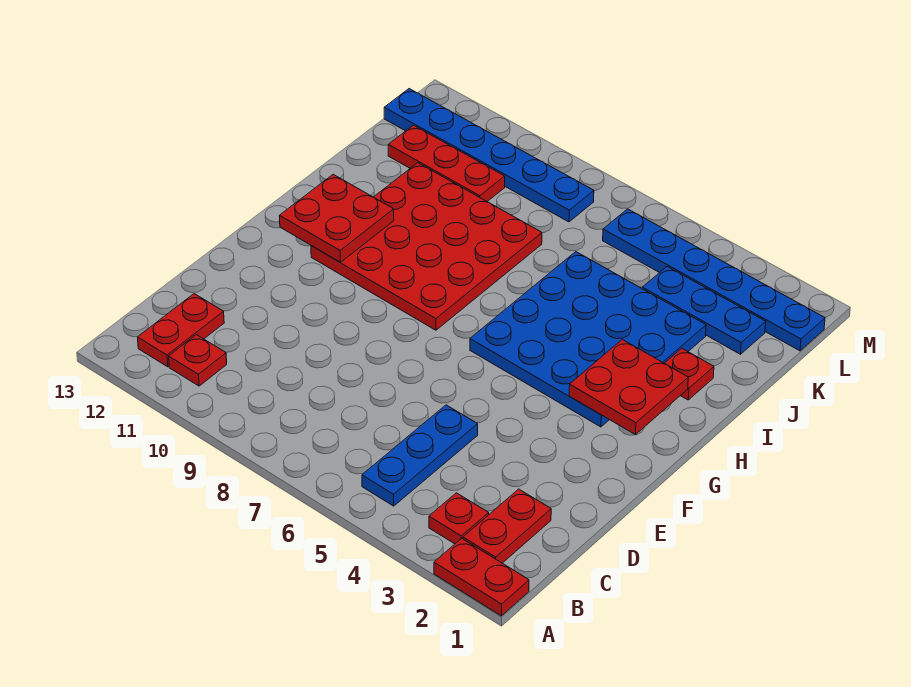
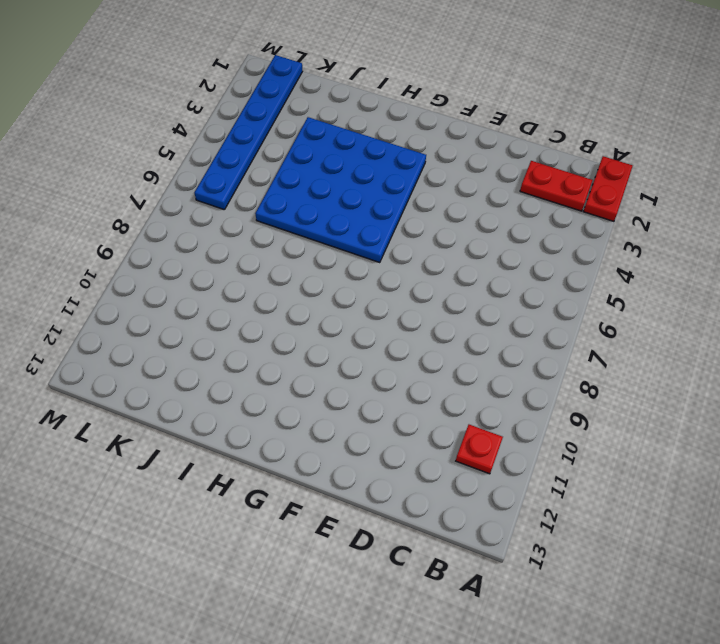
none -> red 1x1 plate [429,493,489,544]
none -> blue 1x3 plate [362,405,478,506]
none -> red 1x2 plate [138,294,224,367]

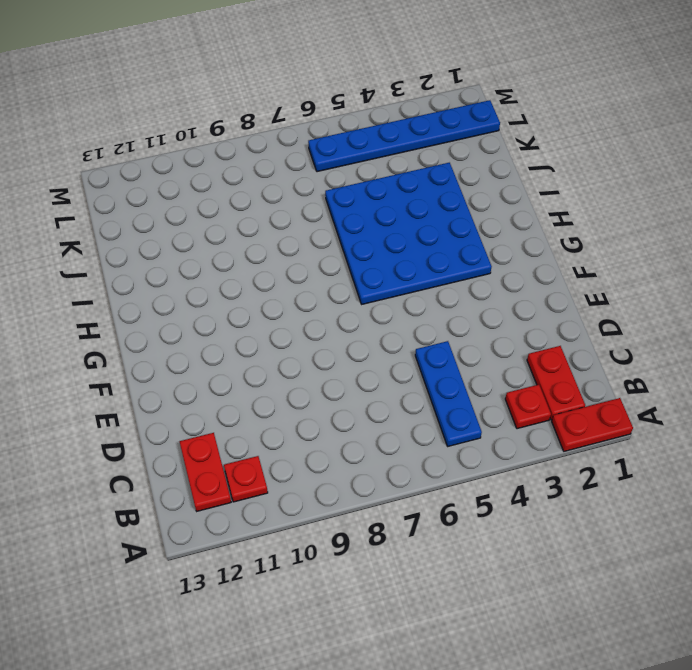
none -> red 4x4 plate [311,163,542,330]
none -> red 1x1 plate [665,348,714,400]
none -> blue 1x3 plate [642,267,766,354]

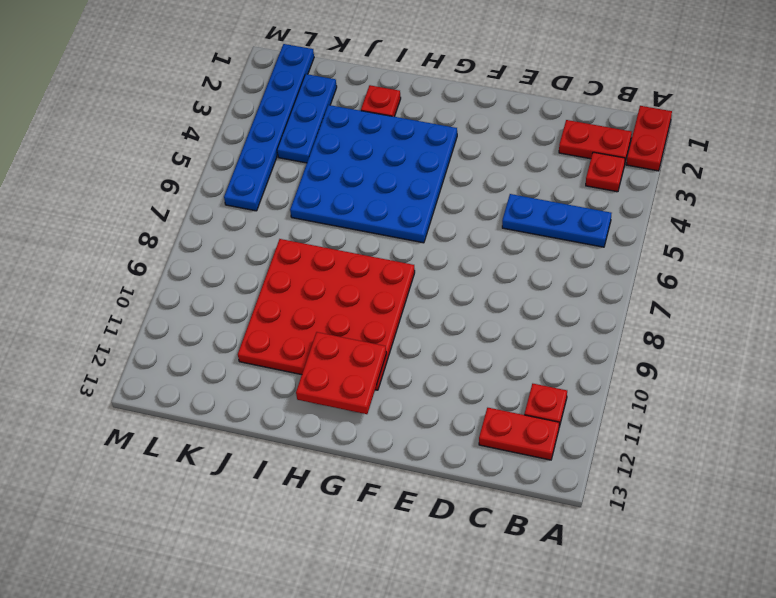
none -> red 1x3 plate [388,125,505,201]
none -> blue 1x6 plate [384,89,594,222]
none -> red 2x2 plate [569,339,688,434]

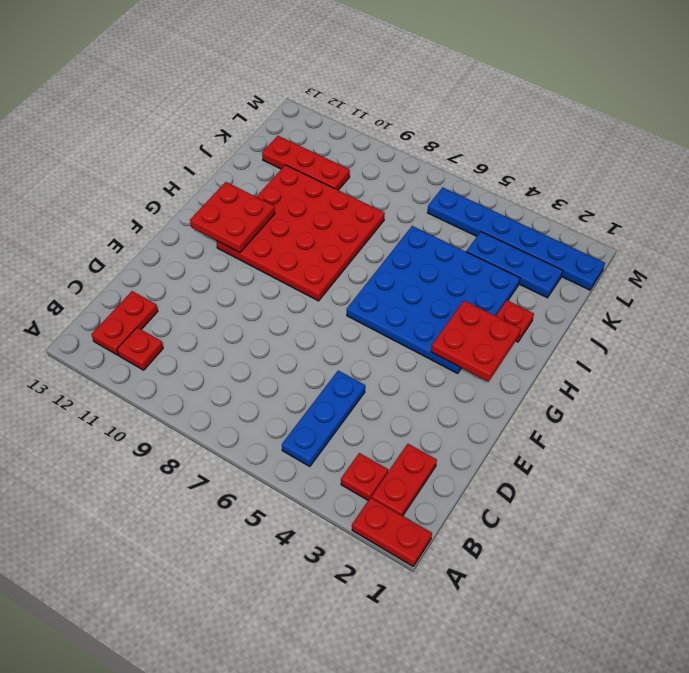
none -> blue 1x6 plate [384,89,594,222]

